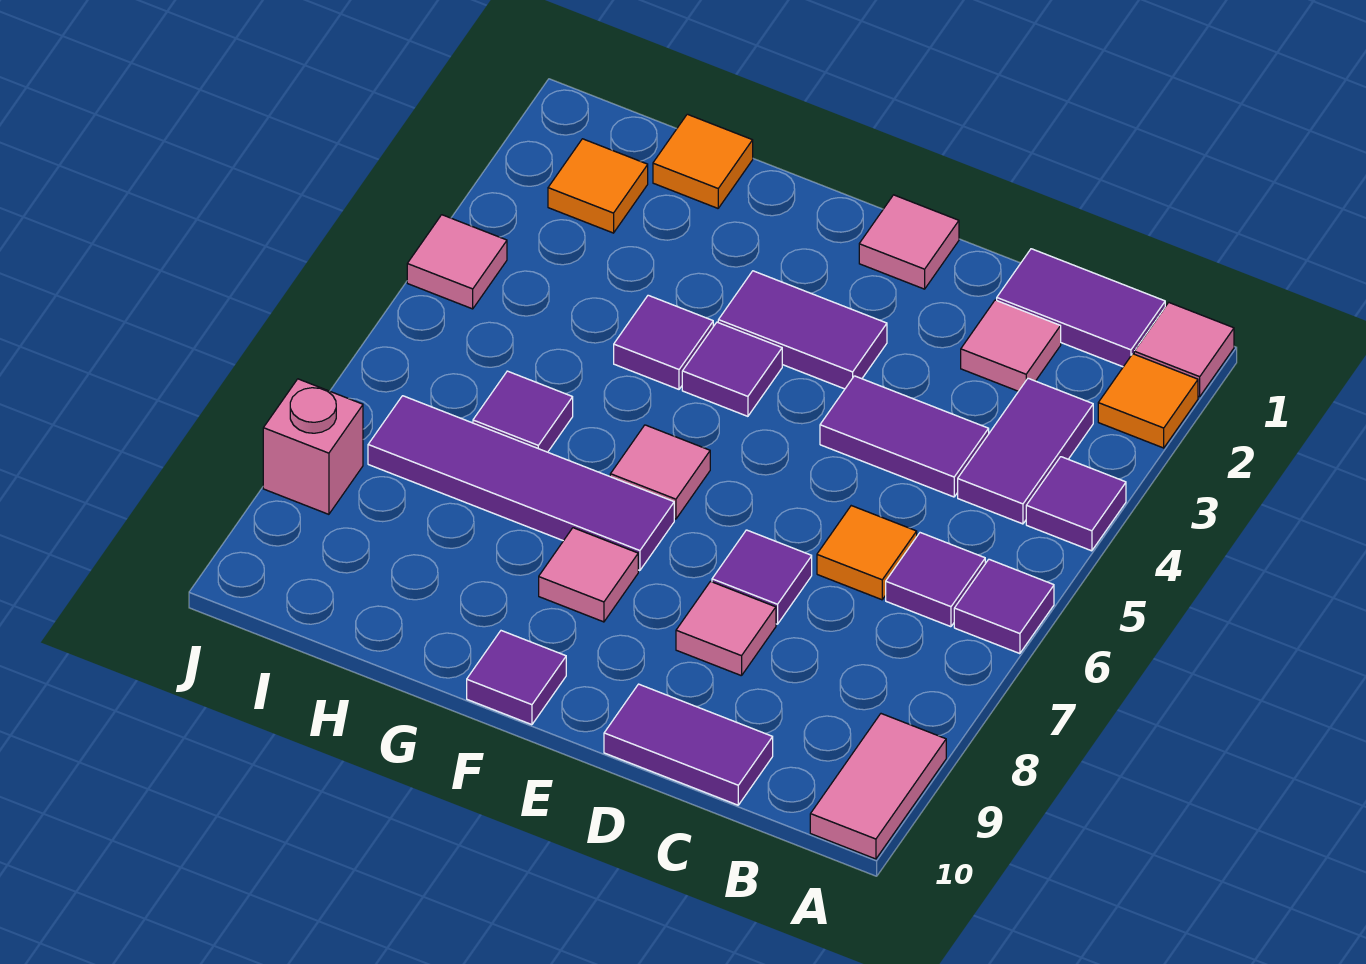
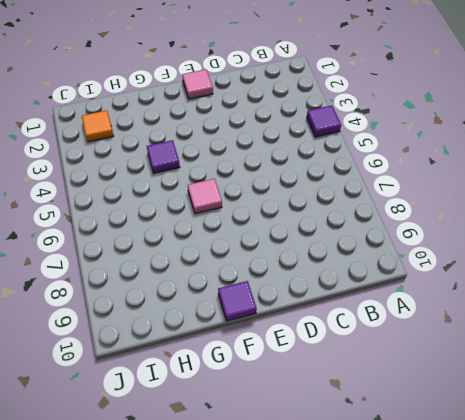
none -> pink 1x1 tile [1134,303,1234,397]
none -> orange 1x1 tile [1098,354,1198,448]
none -> purple 1x1 tile [954,559,1054,654]

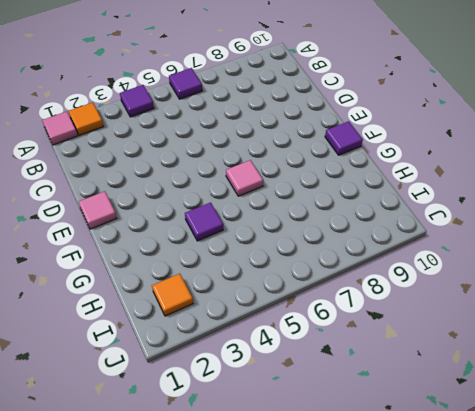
none -> pink 1x2 tile [810,714,946,859]
none -> purple 1x2 tile [997,249,1165,367]
none -> purple 1x2 tile [958,378,1093,524]

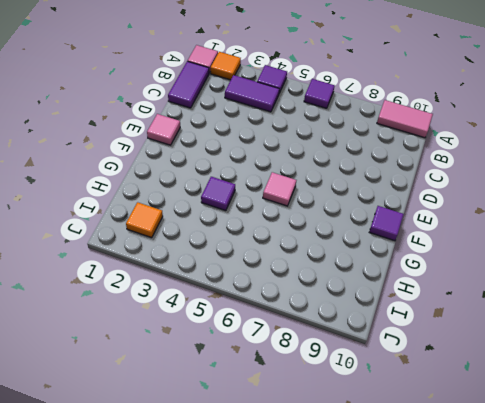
none -> purple 1x1 tile [886,533,985,627]
none -> pink 1x1 tile [961,300,1061,391]
none -> purple 1x2 tile [820,376,989,497]

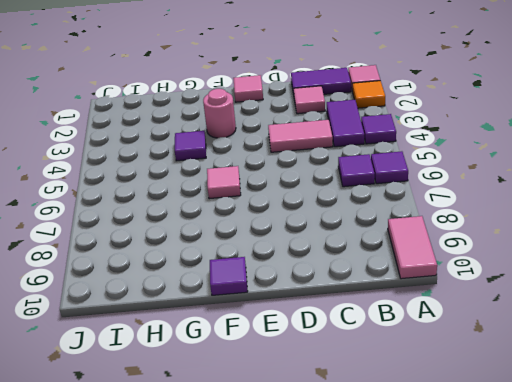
pink 1x2 tile [268,120,333,152] -> purple 1x2 tile [820,376,989,497]
pink 1x1 round brick [203,89,236,138] -> purple 1x2 tile [718,271,887,389]
none -> orange 1x1 tile [817,506,917,600]
none -> purple 1x2 tile [604,684,773,805]
none -> purple 1x1 tile [712,530,812,624]

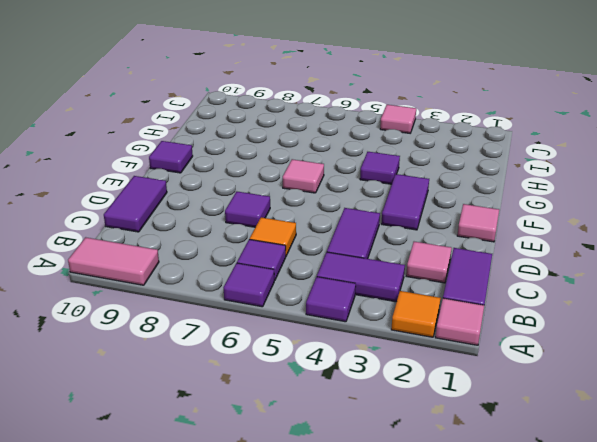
none -> pink 1x1 tile [676,581,776,676]
none -> purple 1x1 tile [682,322,782,416]
none -> purple 1x4 tile [368,396,674,571]

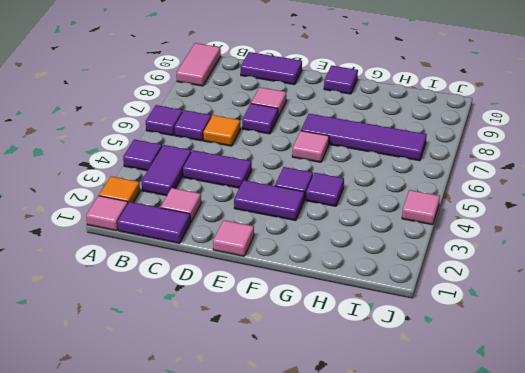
none -> pink 1x1 tile [539,528,638,622]
none -> orange 1x1 tile [653,114,753,208]
none -> purple 1x1 tile [473,371,573,452]

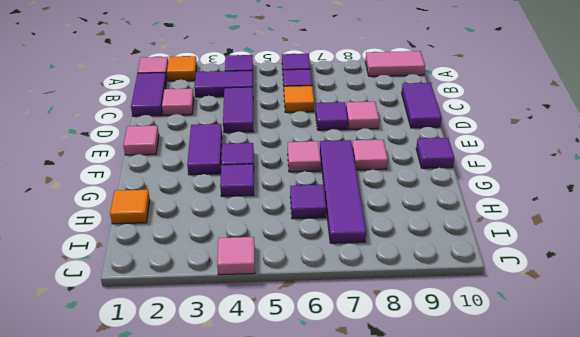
none -> orange 1x1 tile [548,139,648,233]
none -> pink 1x1 brick [263,379,363,514]

